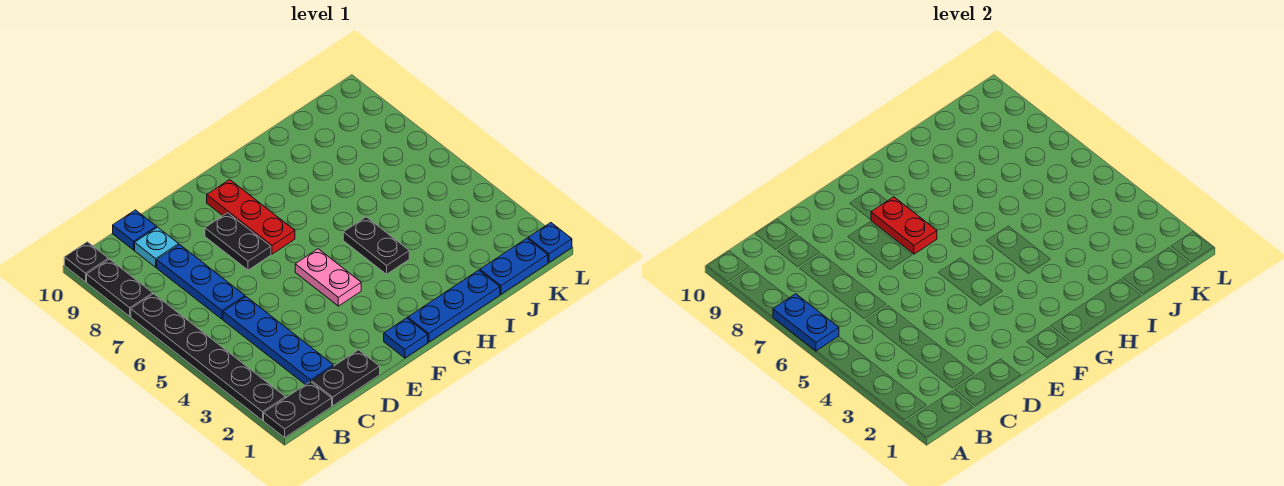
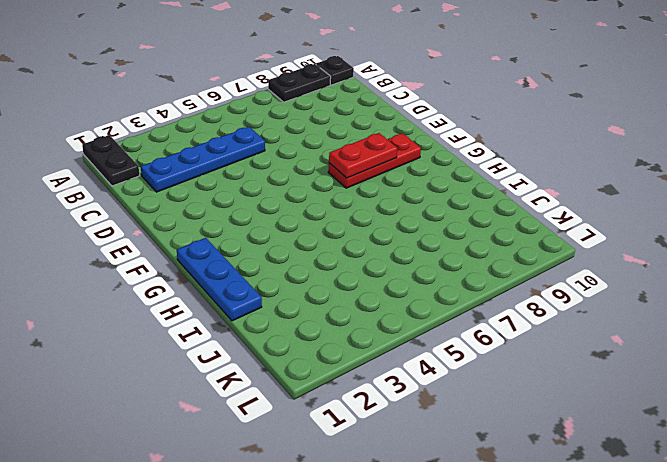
none -> black 1x6 plate [131,294,285,420]
none -> black 1x2 plate [312,350,380,406]
none -> blue 1x3 plate [157,245,245,319]

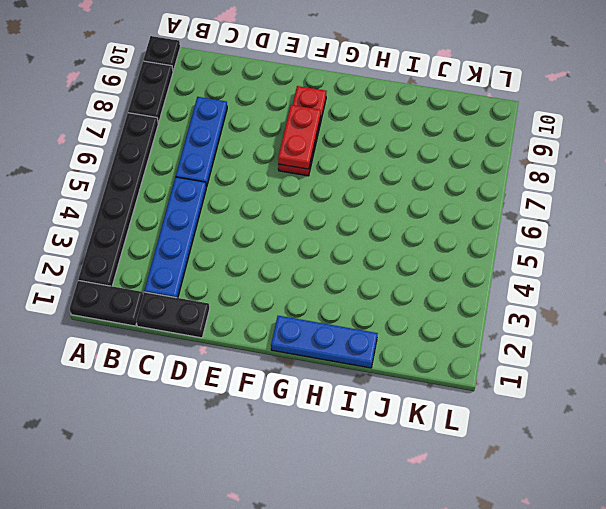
none -> cyan 1x1 plate [135,227,179,267]
none -> blue 1x1 plate [113,210,157,250]
none -> black 1x2 plate [205,213,271,270]

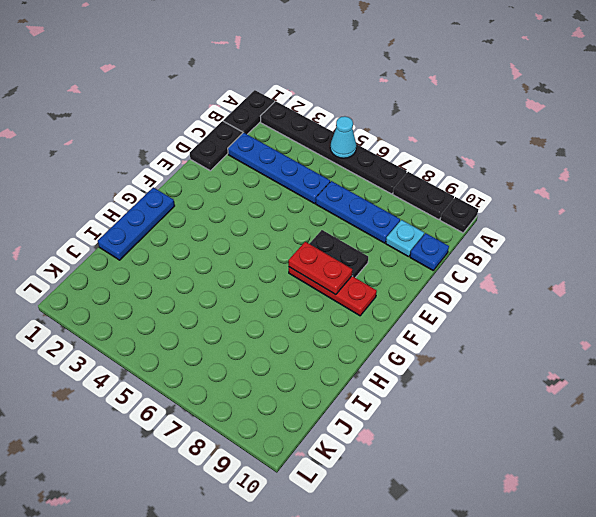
cyan 1x1 cone [330,116,356,158] -> none
none -> blue 1x1 plate [384,318,428,358]
none -> pink 1x2 plate [295,249,361,306]
none -> black 1x2 plate [343,217,409,274]

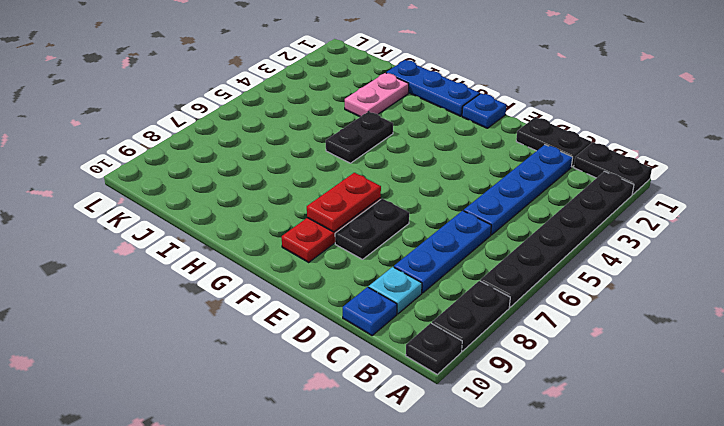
pink 1x2 plate [345,73,409,117] -> pink 1x2 plate moved to [295,249,361,306]
none -> blue 1x2 plate [480,238,548,294]
none -> blue 1x1 plate [528,223,572,262]
none -> blue 1x2 plate [773,294,839,351]

